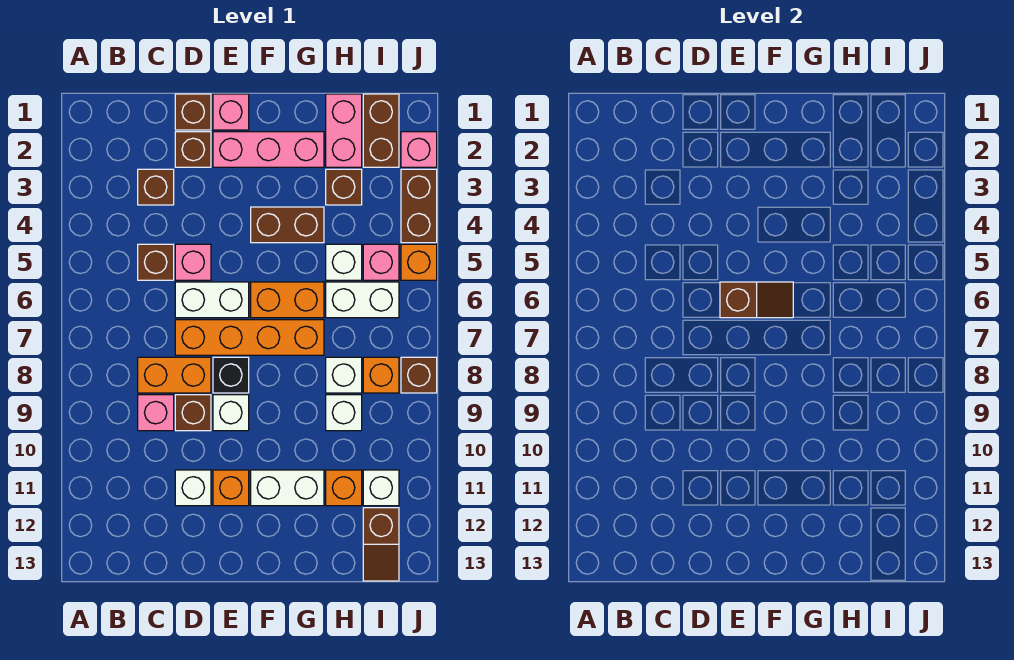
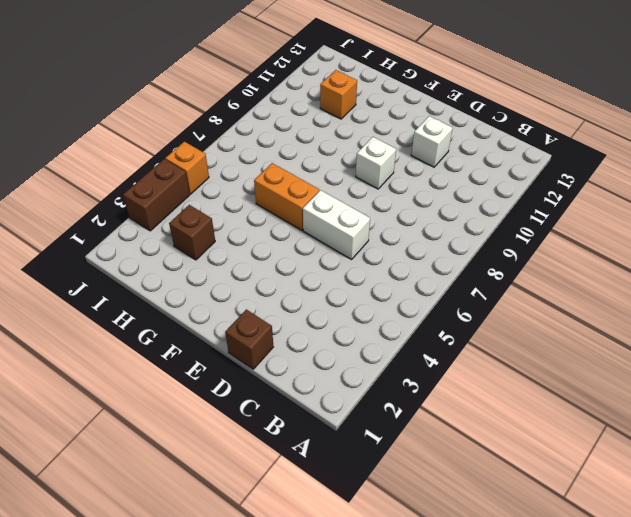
none -> brown 1x1 brick [138,169,174,205]
none -> brown 1x1 brick [138,244,174,280]
none -> orange 1x2 brick [138,357,211,393]
none -> pink 1x1 brick [138,395,174,431]

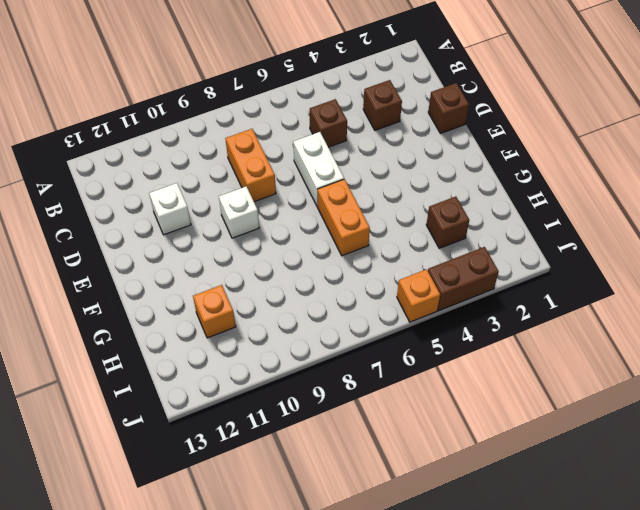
none -> pink 1x1 brick [138,395,174,431]
none -> brown 1x1 brick [175,132,211,167]
none -> pink 1x1 brick [175,244,211,280]
none -> orange 1x4 brick [175,320,324,355]

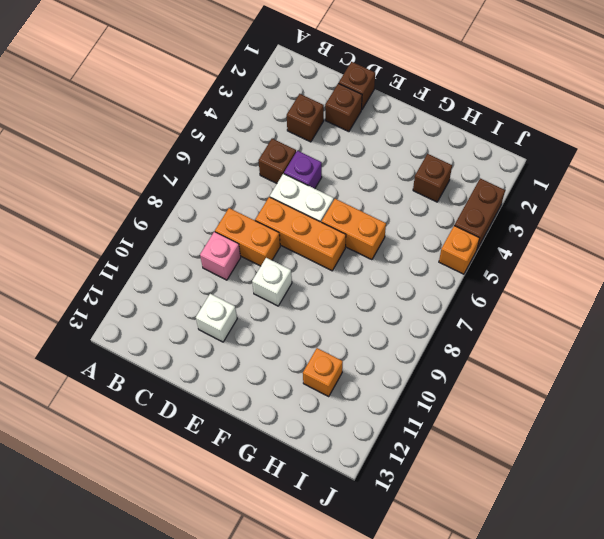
purple 1x1 brick [284,151,322,189] -> pink 1x1 brick [175,244,211,280]
orange 1x3 brick [255,197,346,271] -> orange 1x4 brick [175,320,324,355]
none -> brown 1x1 brick [175,395,211,431]
none -> pink 1x1 brick [213,94,249,130]
none -> pink 1x3 brick [213,132,324,167]
none -> black 1x1 brick [213,357,249,393]

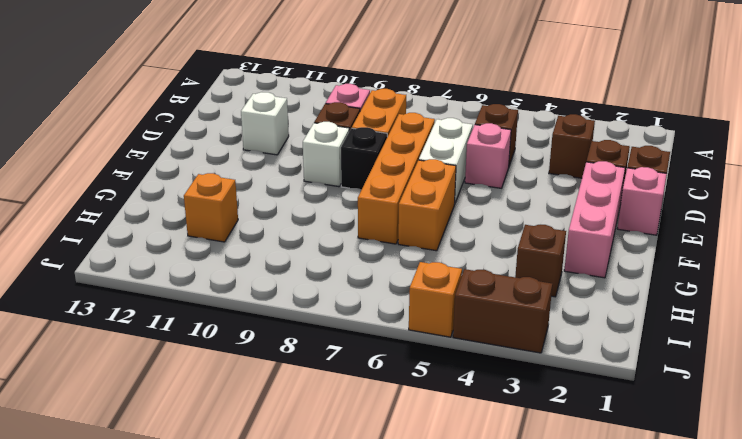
none -> orange 1x1 brick [213,470,249,506]
none -> brown 1x2 brick [251,207,324,243]
none -> white 1x2 brick [251,470,324,506]
none -> pink 1x2 brick [326,94,362,167]

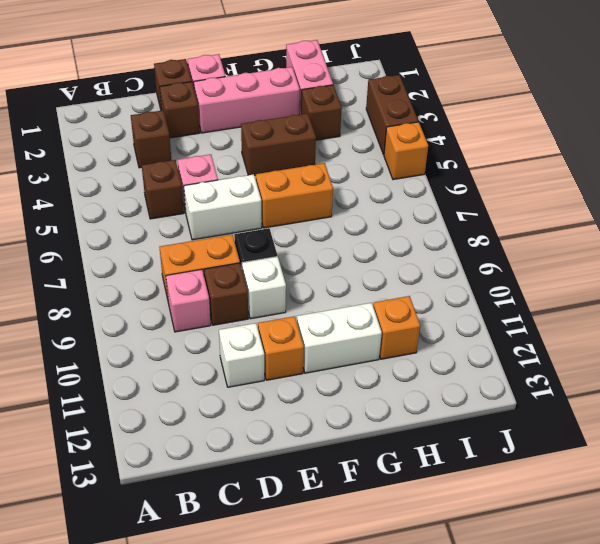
none -> orange 1x4 brick [175,320,324,355]
none -> white 1x1 brick [326,244,362,280]
none -> white 1x2 brick [326,282,399,318]
none -> white 1x1 brick [326,357,362,393]

